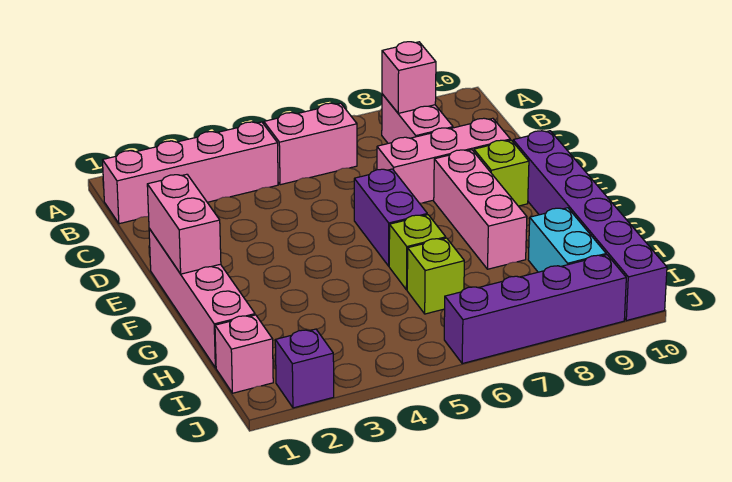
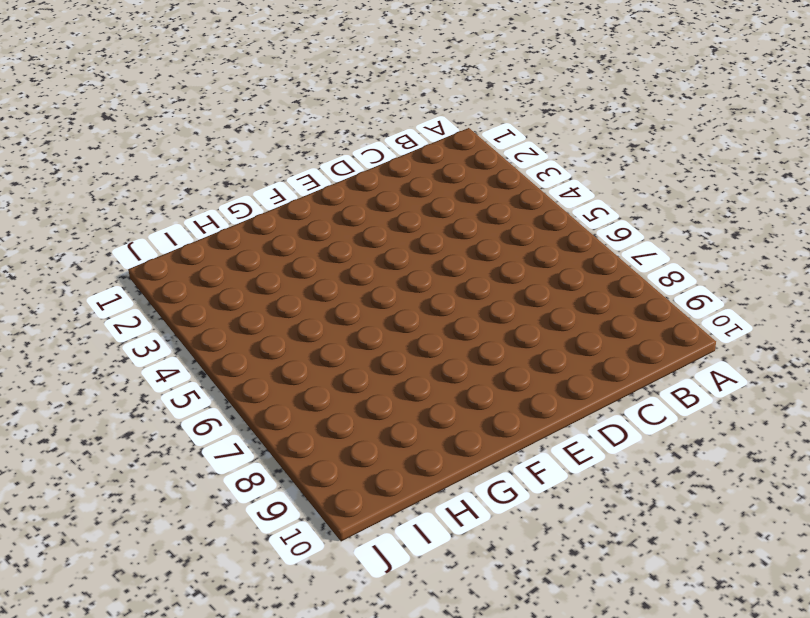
none -> pink 1x4 brick [103,122,278,224]
none -> pink 1x2 brick [264,103,357,185]
none -> pink 1x2 brick [382,94,453,143]

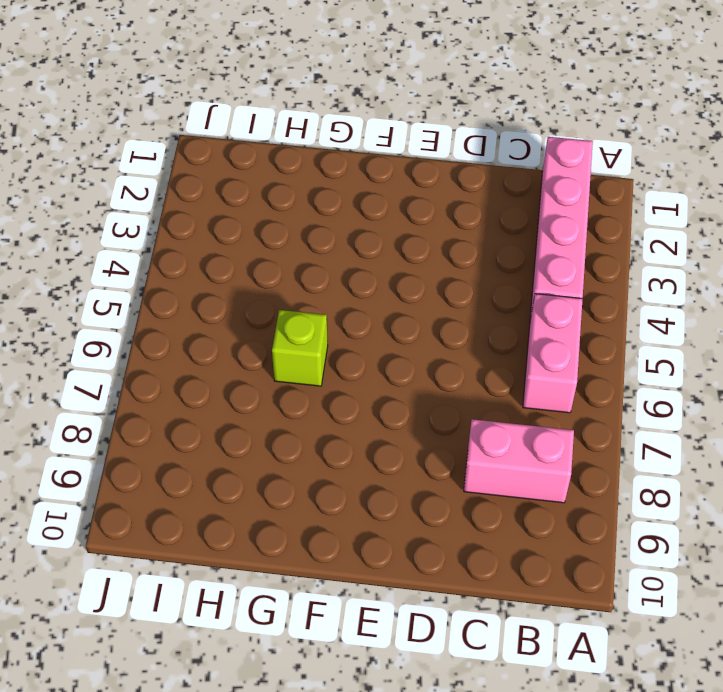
none -> pink 1x3 brick [377,118,510,203]
none -> pink 1x4 brick [149,228,255,368]
none -> purple 1x2 brick [354,169,427,266]

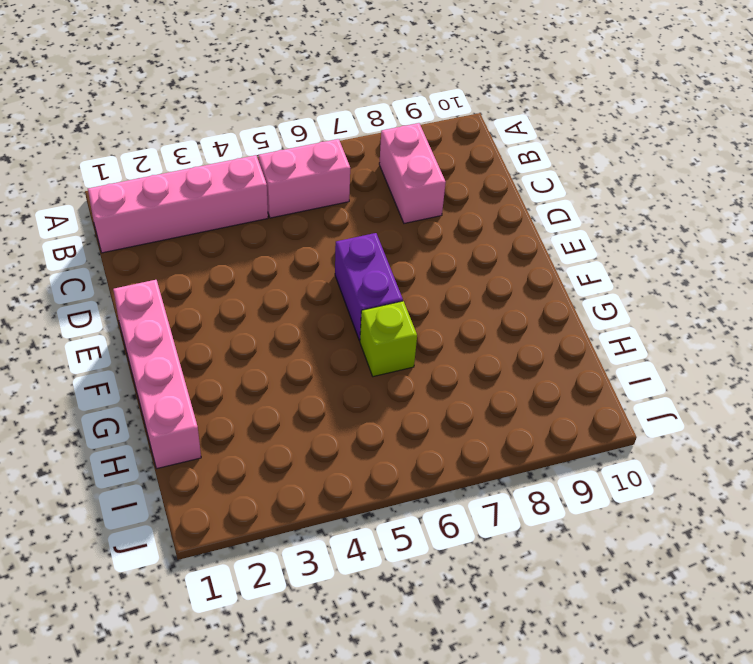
none -> pink 1x3 brick [377,118,510,203]
none -> pink 1x3 brick [434,150,527,269]
none -> lime 1x1 brick [474,140,529,206]

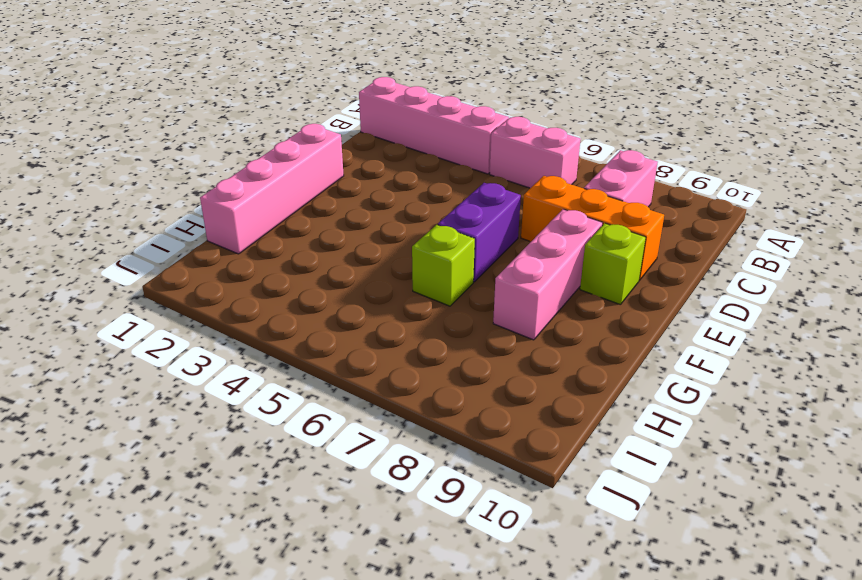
orange 1x3 brick [521,176,664,280] -> pink 1x3 brick [377,118,510,203]
none -> purple 1x6 brick [513,131,667,321]
none -> lime 1x1 brick [407,238,464,314]
none -> cyan 1x2 brick [528,208,606,272]

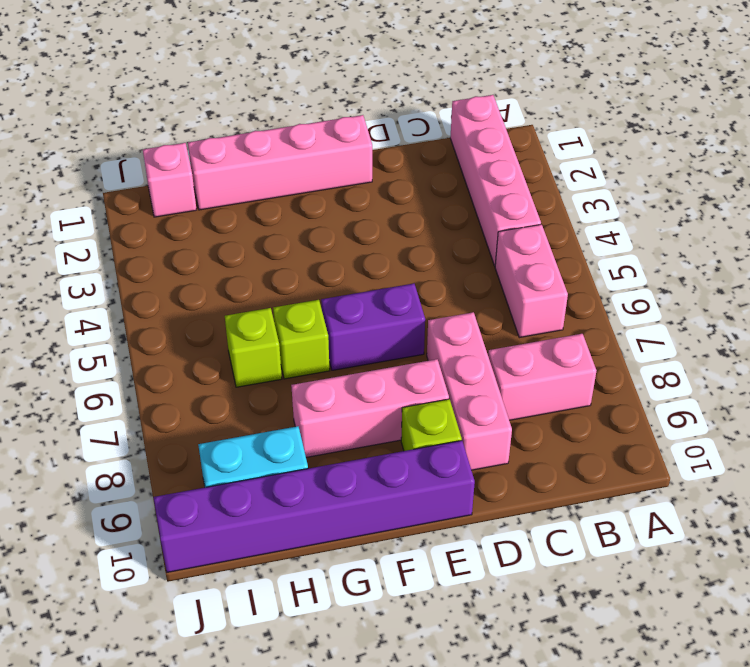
none -> purple 1x1 brick [275,329,334,408]
none -> purple 1x4 brick [444,255,626,364]
none -> pink 1x1 brick [382,42,436,113]

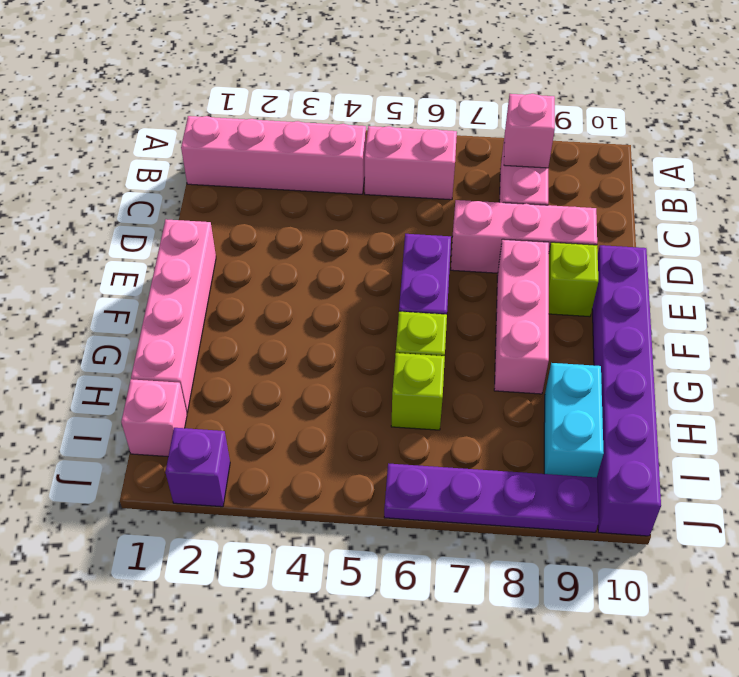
purple 1x4 plate [384,463,599,532] -> purple 1x4 brick [444,255,626,364]
none -> pink 1x2 brick [147,174,221,274]

